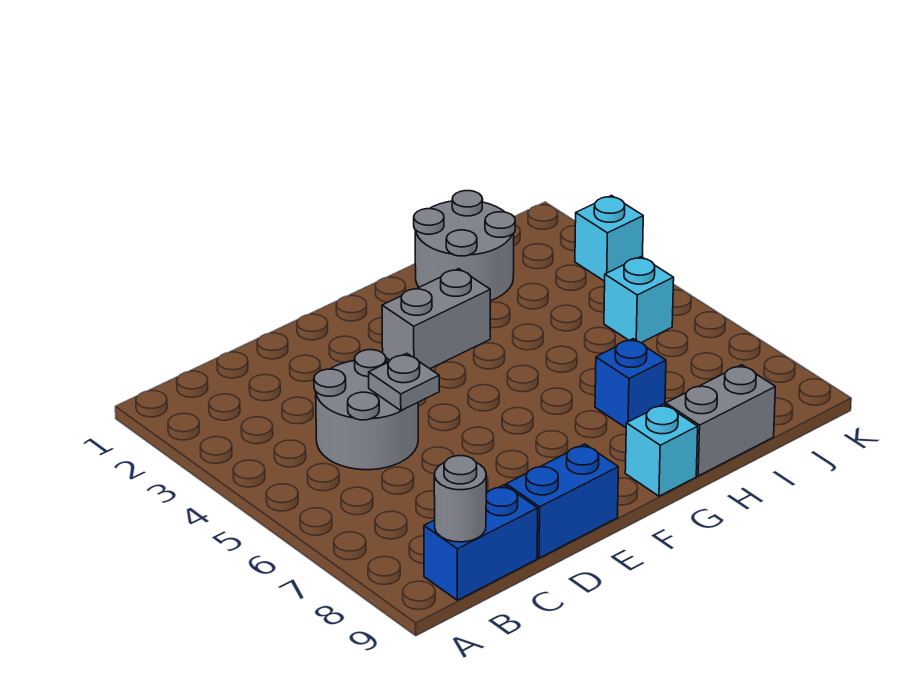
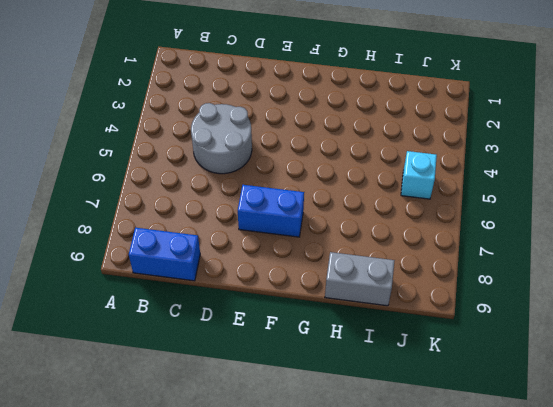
blue 1x2 brick [238,185,304,237] -> blue 1x2 brick moved to [506,444,618,558]
none -> grey 1x2 brick [382,269,490,369]
none -> cyan 1x1 brick [625,404,698,496]
none -> grey 2x2 round brick [414,191,515,301]

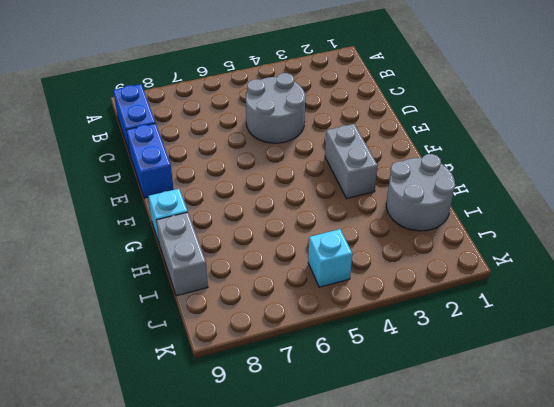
none -> blue 1x1 brick [595,339,666,428]
none -> cyan 1x1 brick [575,196,643,281]
none -> grey 1x1 round brick [434,456,486,542]

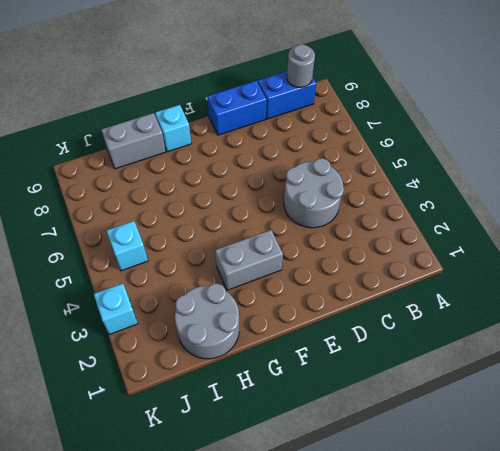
none -> blue 1x1 brick [595,339,666,428]
none -> grey 1x1 plate [369,354,439,411]

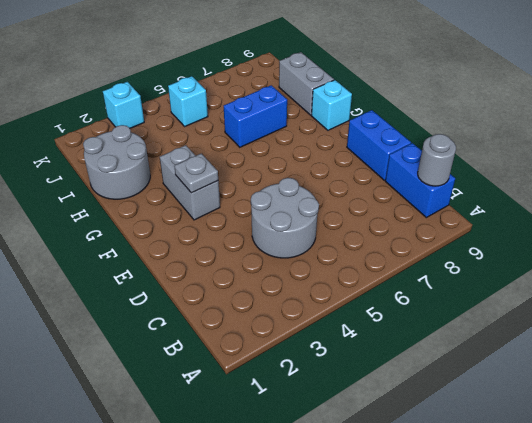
grey 1x1 plate [174,154,218,193] -> grey 1x1 plate moved to [369,354,439,411]
blue 1x2 brick [224,85,287,147] -> blue 1x1 brick [595,339,666,428]

